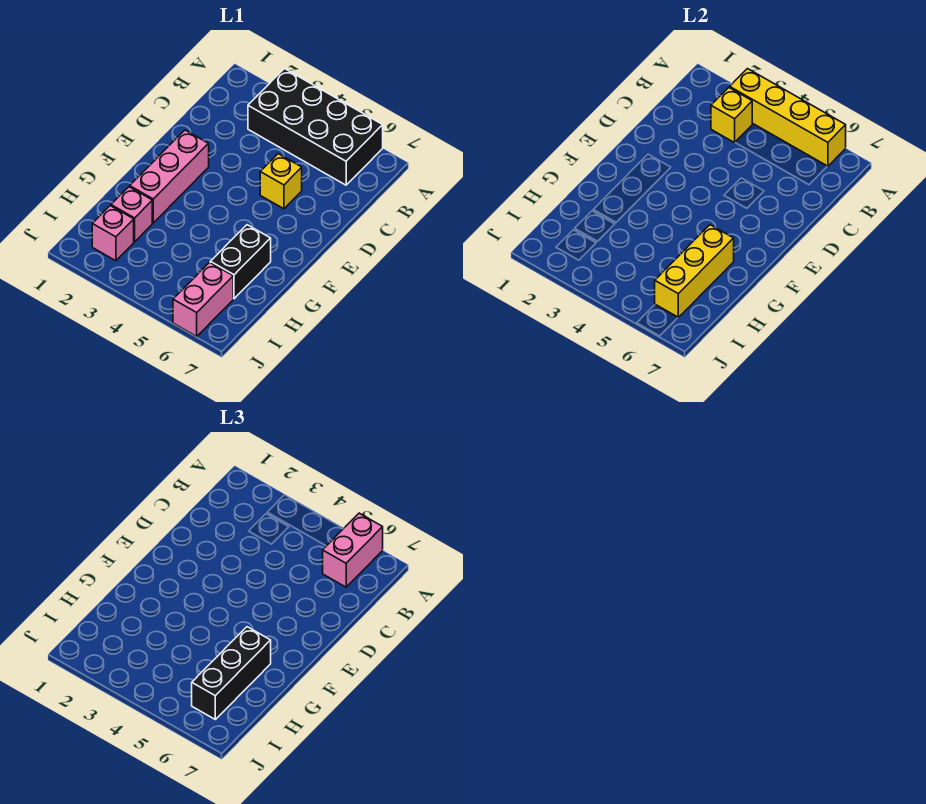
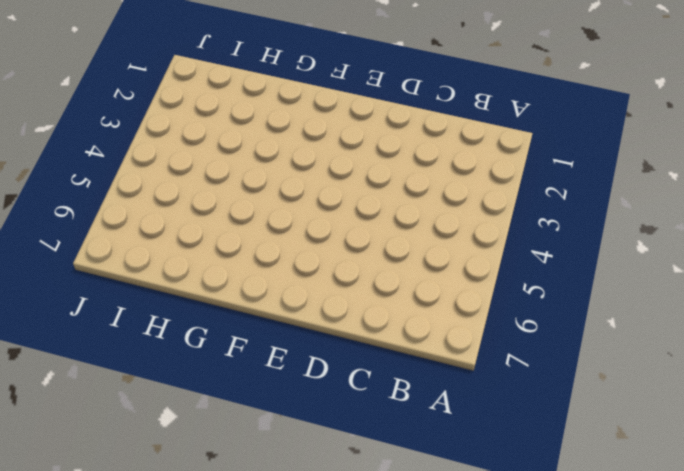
none -> black 2x4 brick [248,69,383,185]
none -> yellow 1x1 brick [260,154,302,209]
none -> pink 1x3 brick [130,130,209,223]

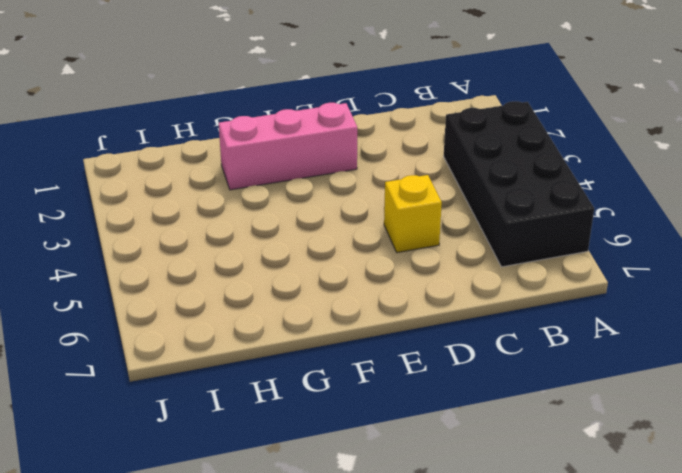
none -> black 1x2 brick [210,225,271,299]
none -> pink 1x1 brick [111,187,152,242]
none -> pink 1x1 brick [92,206,134,261]

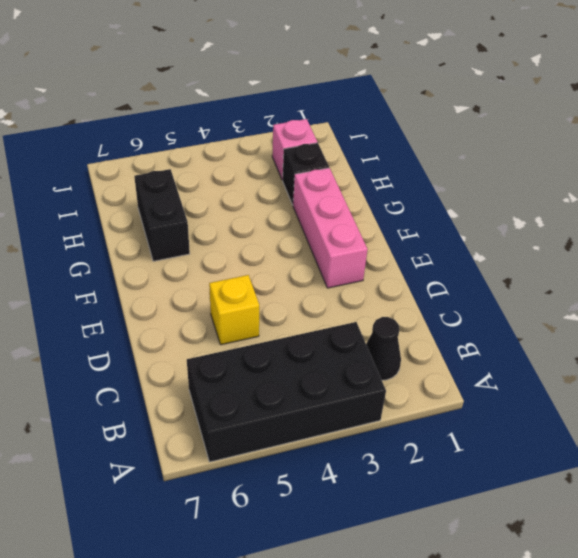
black 1x1 cone [366,317,401,380] -> none
black 1x1 brick [283,143,329,205] -> pink 1x1 brick [111,187,152,242]
none -> pink 1x2 brick [173,262,233,336]
none -> yellow 1x4 brick [730,69,846,166]
none -> yellow 1x1 brick [711,88,752,143]

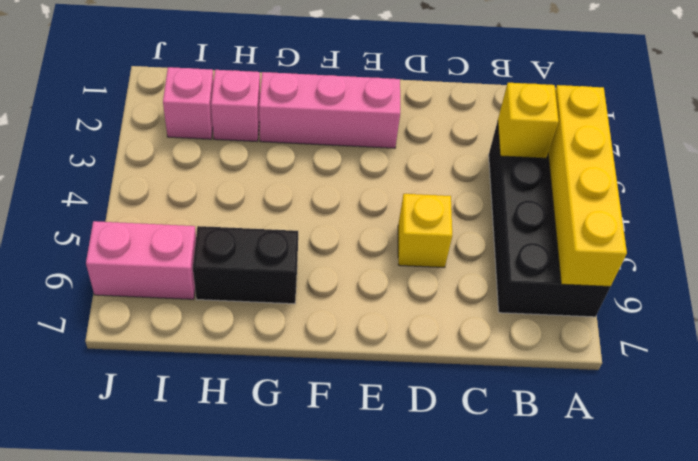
none -> yellow 1x3 brick [655,225,734,317]
none -> pink 1x2 brick [323,513,383,587]
none -> black 1x3 brick [192,627,271,719]

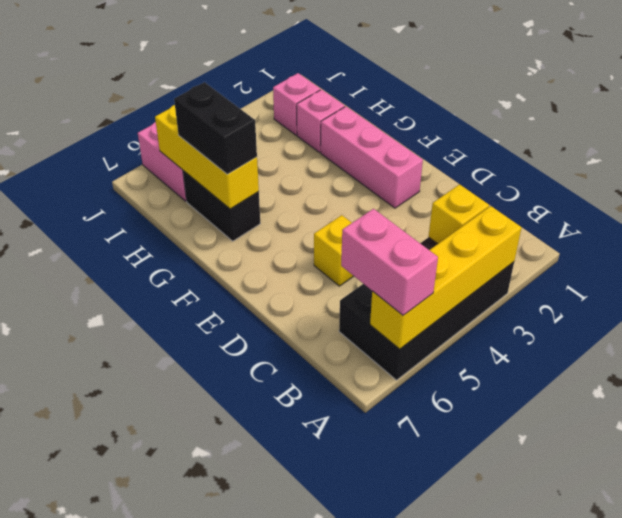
black 1x2 brick [174,82,257,174] -> black 1x3 brick [192,627,271,719]

